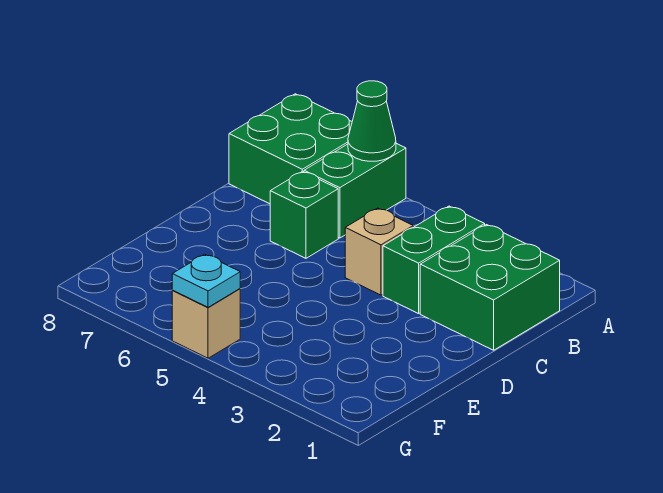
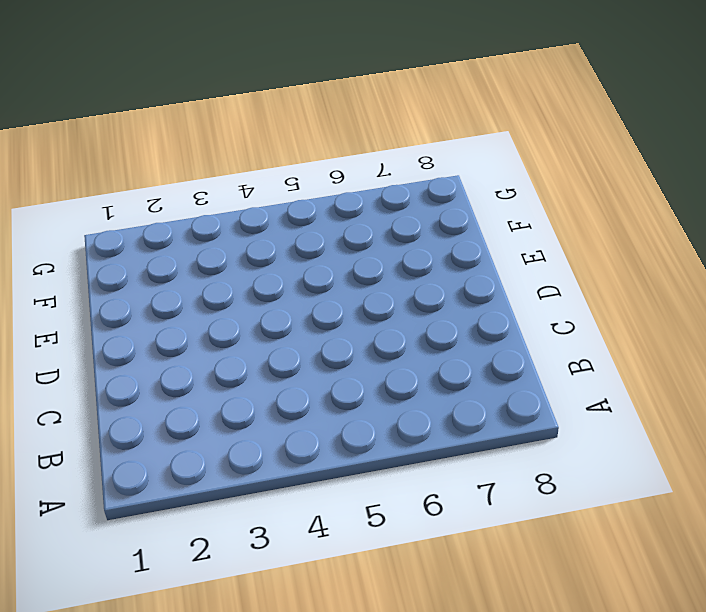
none -> green 1x2 brick [304,143,406,238]
none -> green 2x2 brick [229,94,352,204]

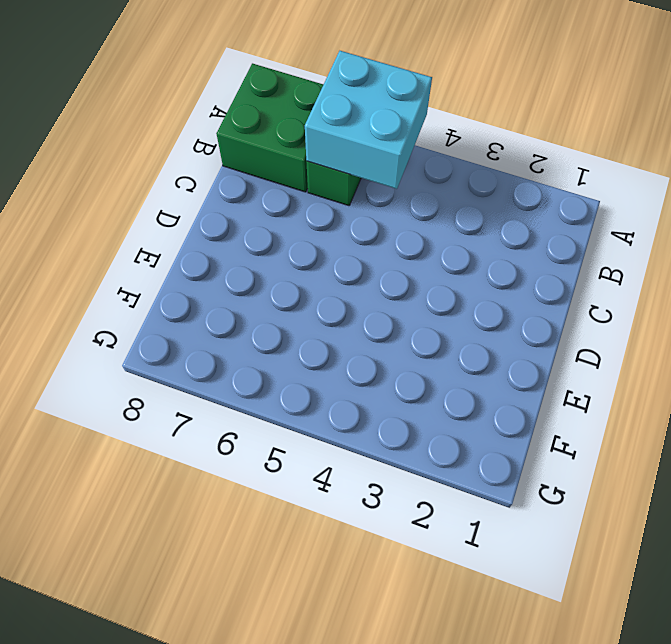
cyan 2x2 brick [305,51,432,189] -> green 1x1 cone [348,81,396,161]
none -> green 2x2 brick [420,225,560,350]
none -> green 1x2 brick [383,206,485,314]

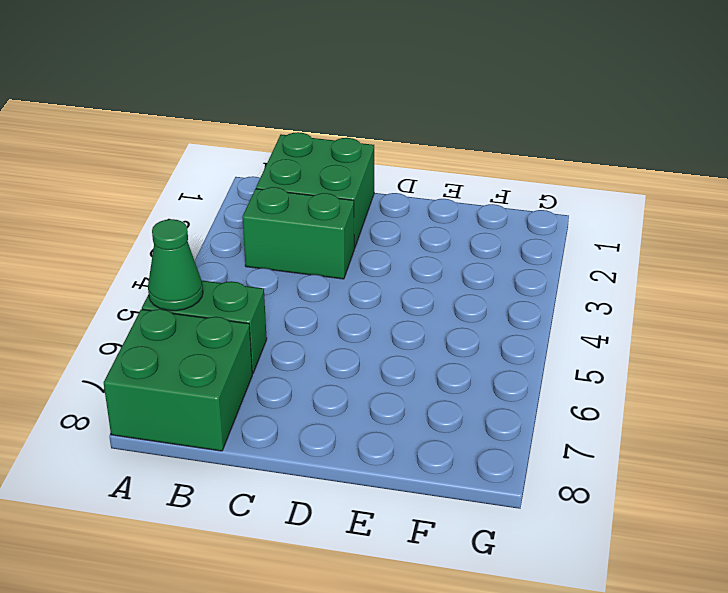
none -> tan 1x1 brick [345,208,413,295]
none -> green 1x1 brick [270,171,338,258]

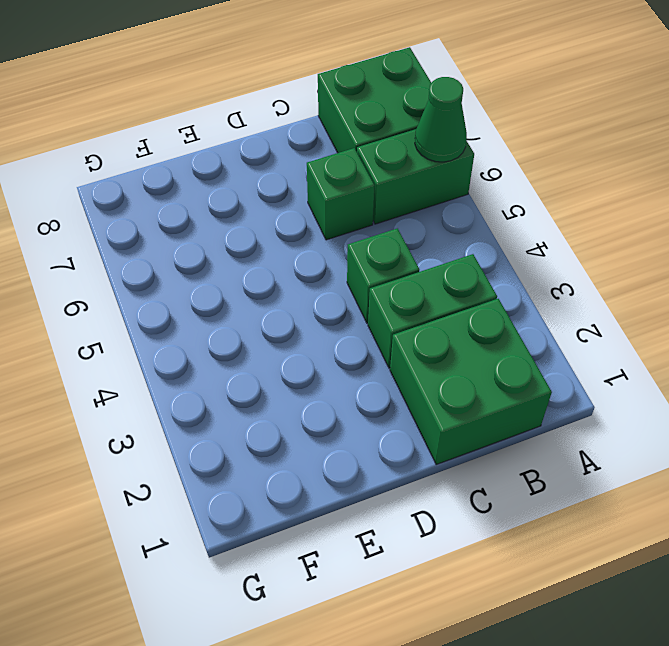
green 1x1 brick [347,228,419,323] -> tan 1x1 brick [345,208,413,295]
none -> tan 1x1 brick [172,289,240,358]
none -> cyan 1x1 plate [172,254,240,307]

